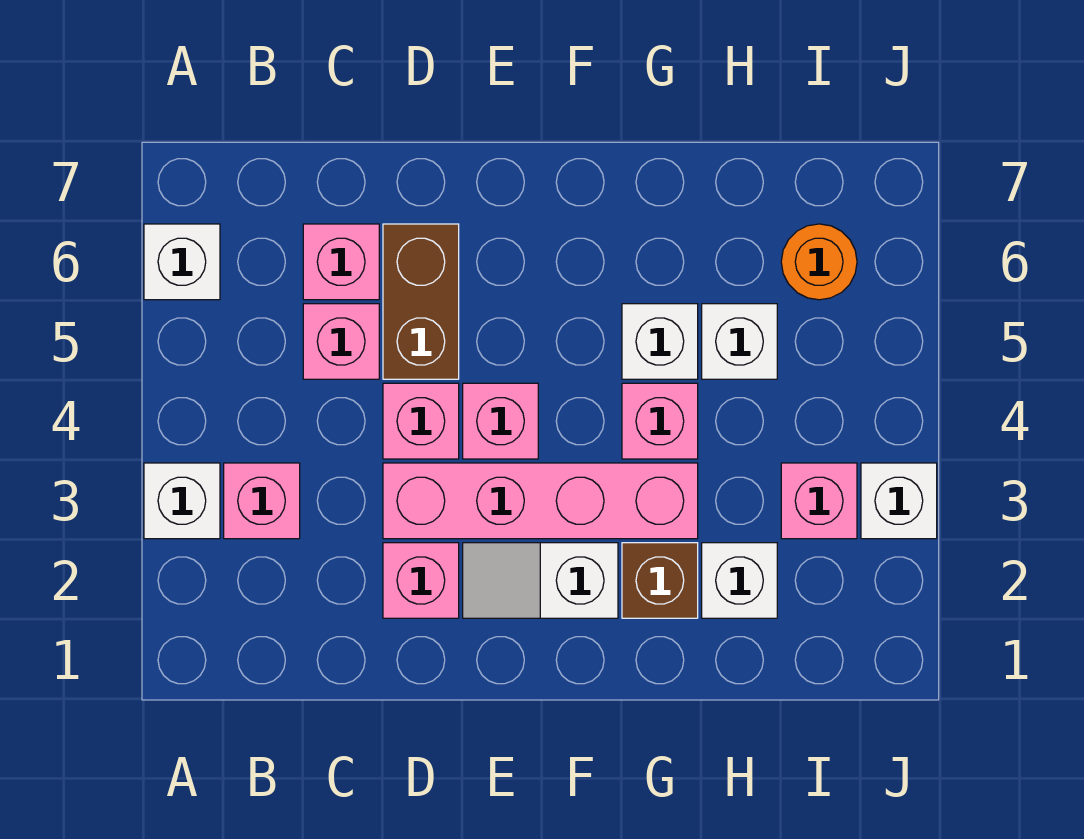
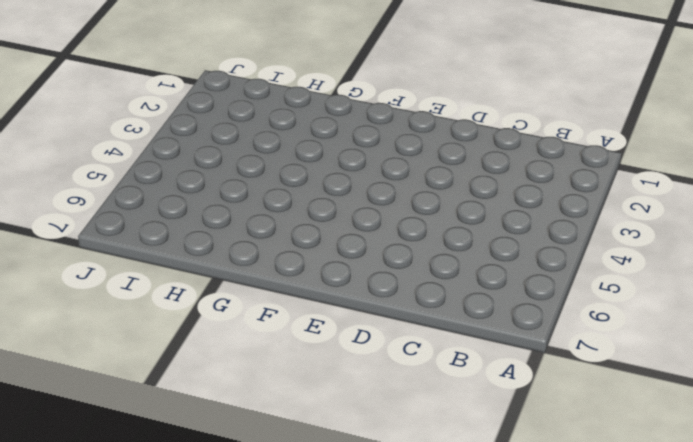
none -> white 1x1 brick [144,463,220,539]
none -> white 1x1 brick [144,224,220,300]
none -> pink 1x1 brick [224,463,300,539]

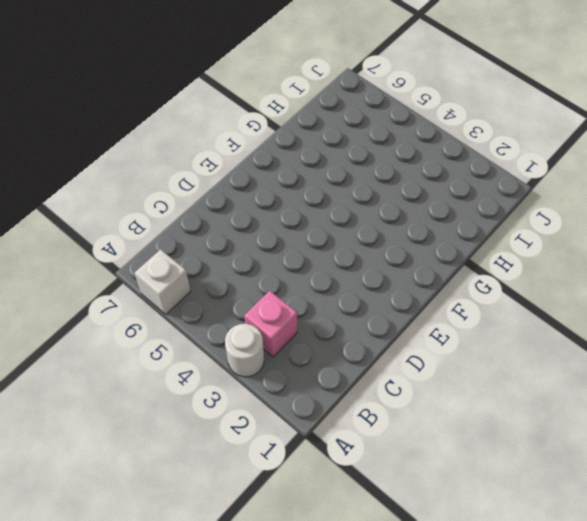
white 1x1 round brick [225,324,264,377] -> white 1x1 brick [144,463,220,539]
none -> pink 1x1 brick [303,304,379,379]
none -> pink 1x1 brick [303,224,379,300]
none -> pink 1x1 brick [383,543,459,618]

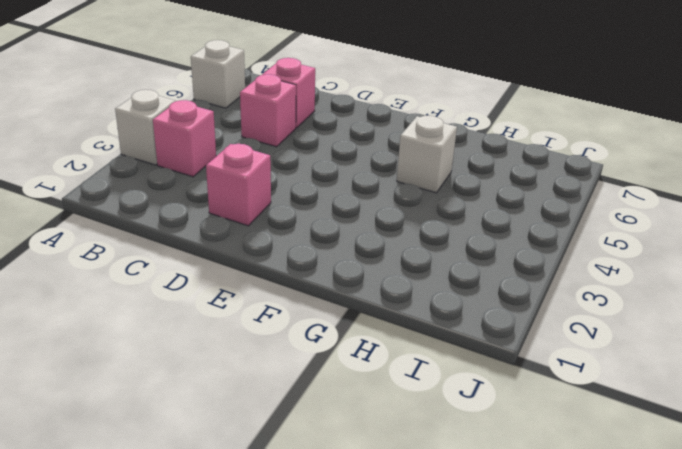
none -> pink 1x4 brick [383,463,698,539]
none -> pink 1x1 brick [383,383,459,459]
none -> brown 1x2 brick [383,224,459,379]

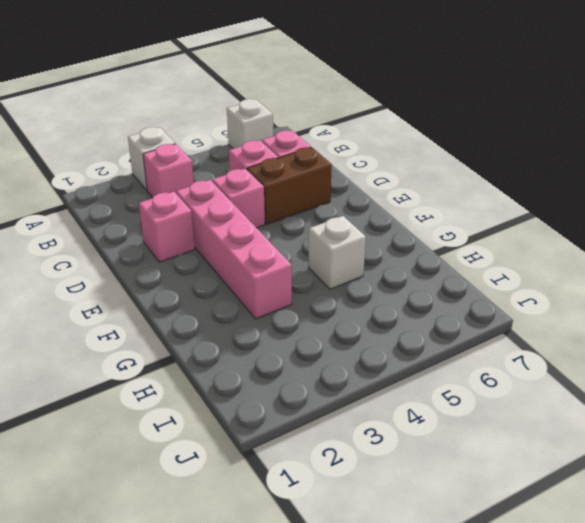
none -> white 1x2 slope [463,543,618,618]
none -> pink 1x1 brick [463,383,538,459]
none -> brown 1x1 brick [622,543,698,618]

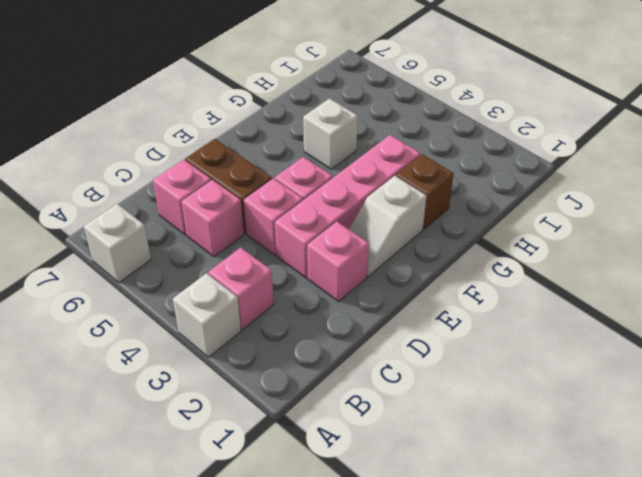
none -> pink 1x1 brick [622,383,698,459]
none -> white 1x1 brick [702,543,777,618]
none -> white 1x1 brick [702,304,777,379]

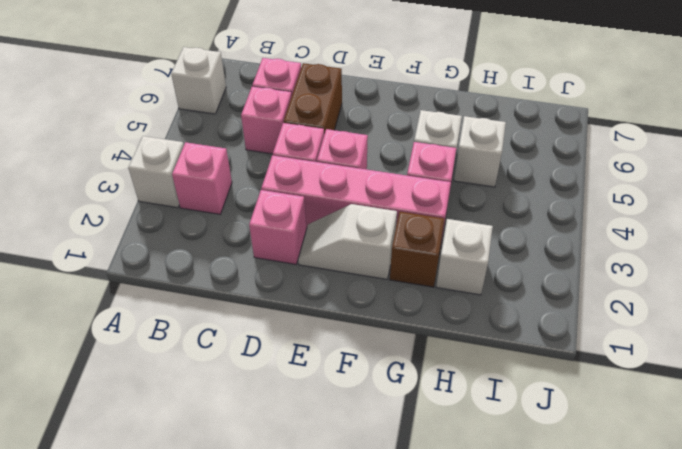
none -> pink 1x1 brick [781,463,857,539]
none -> orange 1x1 round brick [781,224,857,300]
none -> white 1x1 brick [861,463,937,539]

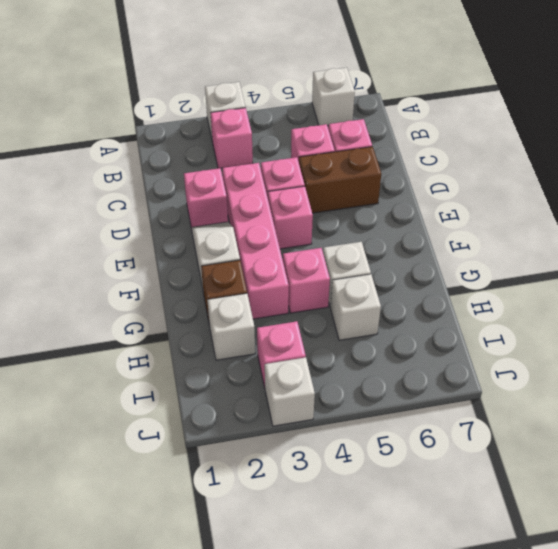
none -> orange 1x1 round brick [781,224,857,300]

